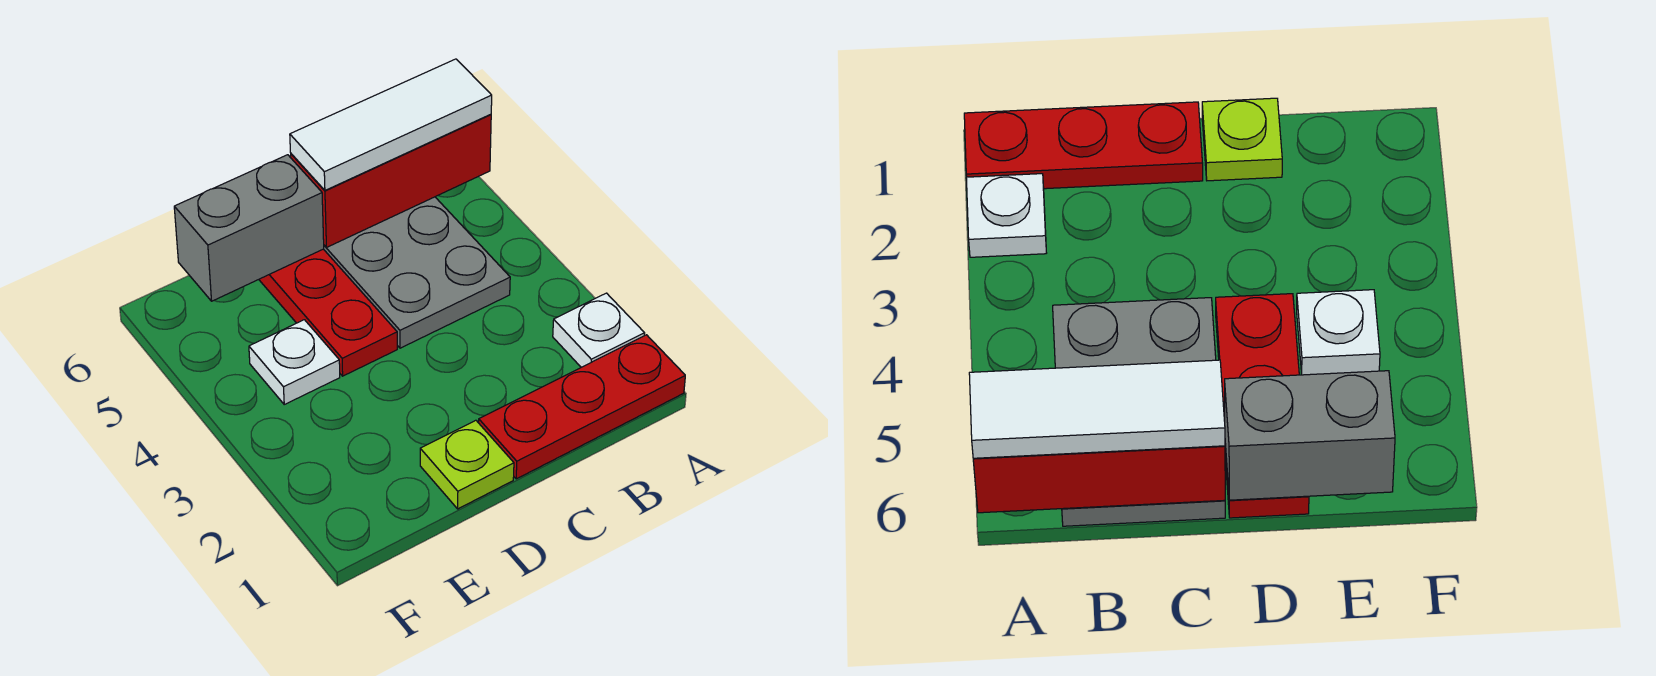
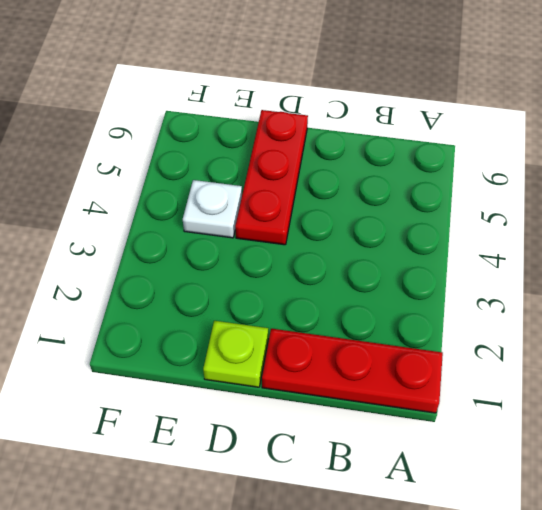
none -> white 1x1 plate [553,293,645,367]
none -> grey 2x3 plate [324,197,510,348]

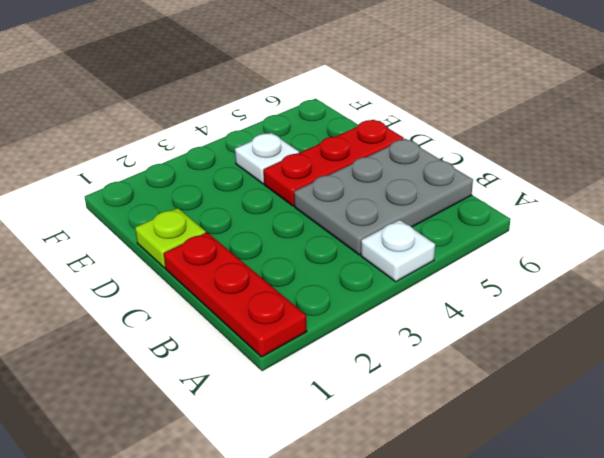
white 1x1 plate [361,220,435,282] -> white 1x1 plate moved to [553,293,645,367]
none -> red 1x3 brick [291,114,491,247]
none -> grey 1x2 brick [174,155,324,301]

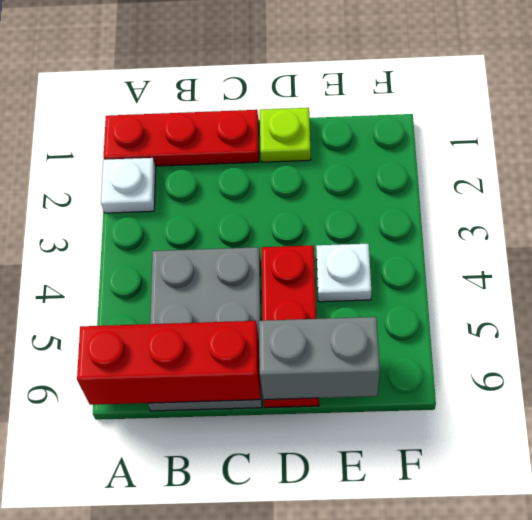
none -> white 1x3 tile [290,59,492,190]

